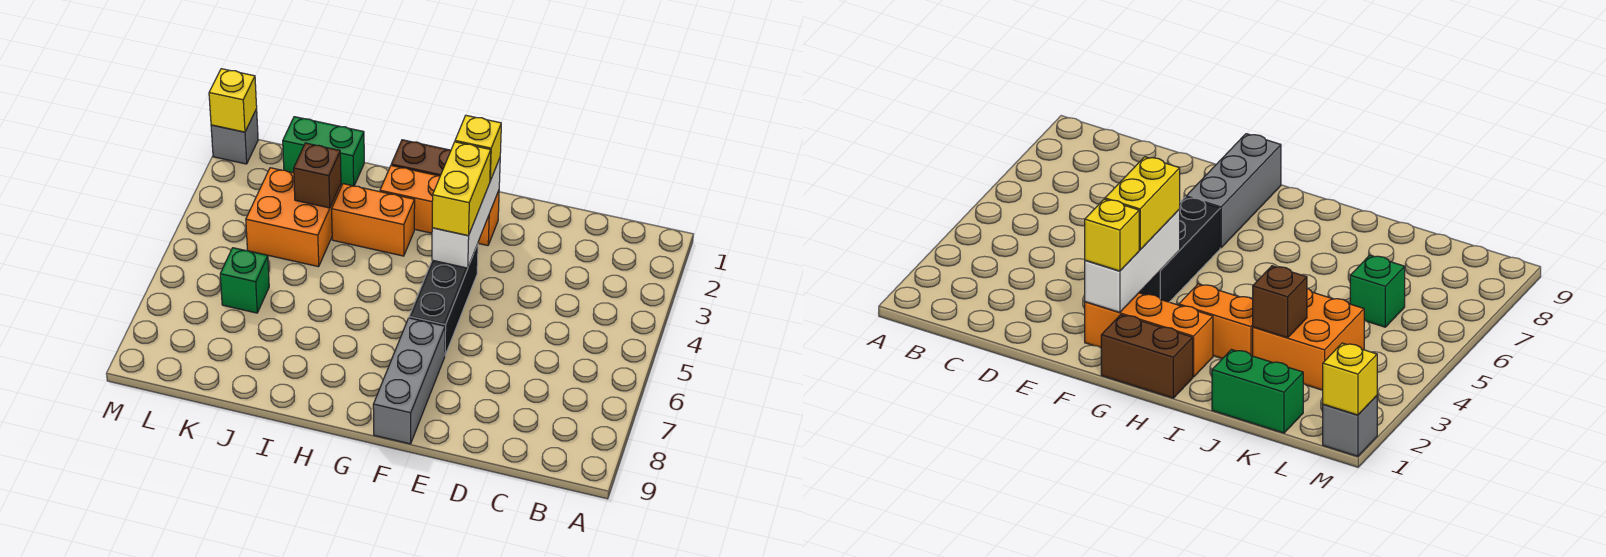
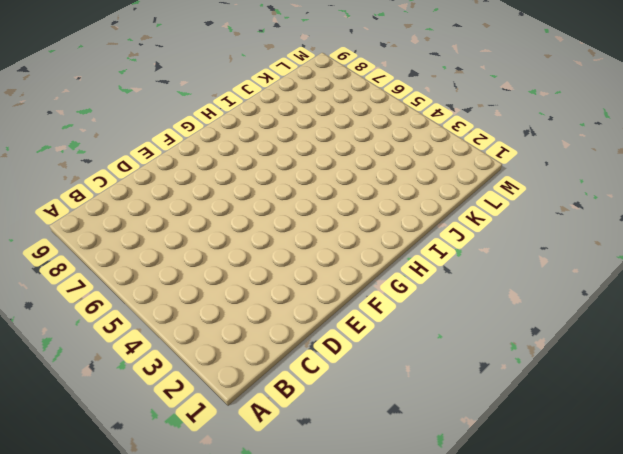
none -> orange 1x3 brick [380,166,499,246]
none -> black 1x3 brick [409,244,478,355]
none -> grey 1x3 brick [373,318,445,444]

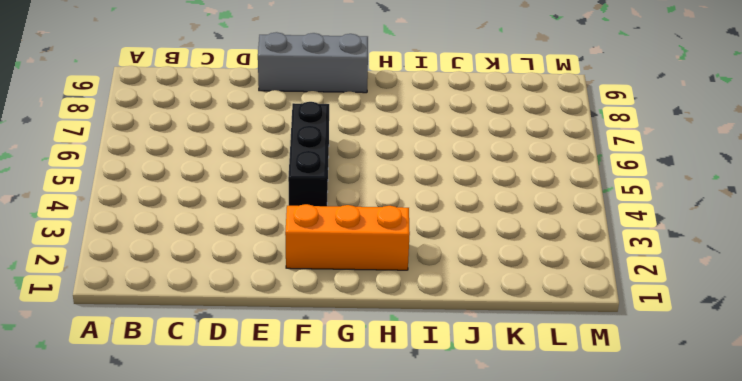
grey 1x3 brick [258,32,368,93] -> grey 1x3 brick turned to [373,318,445,444]
none -> brown 1x2 brick [391,140,451,176]
none -> orange 1x2 brick [332,184,415,256]
none -> green 1x2 brick [283,117,364,186]

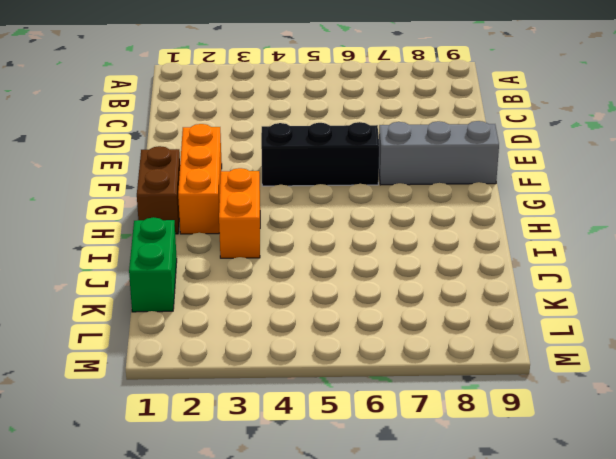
none -> orange 2x2 brick [246,168,341,267]
none -> green 1x1 brick [220,248,269,313]
none -> grey 1x1 brick [211,109,258,164]

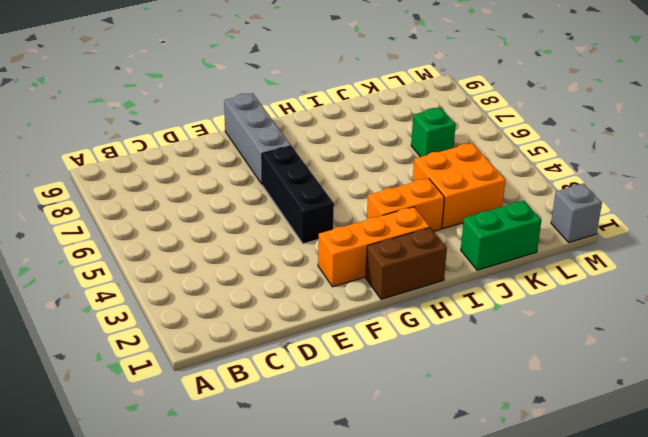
none -> white 1x3 brick [432,158,500,268]
none -> brown 1x1 brick [294,143,341,208]
none -> yellow 1x1 brick [209,69,257,132]

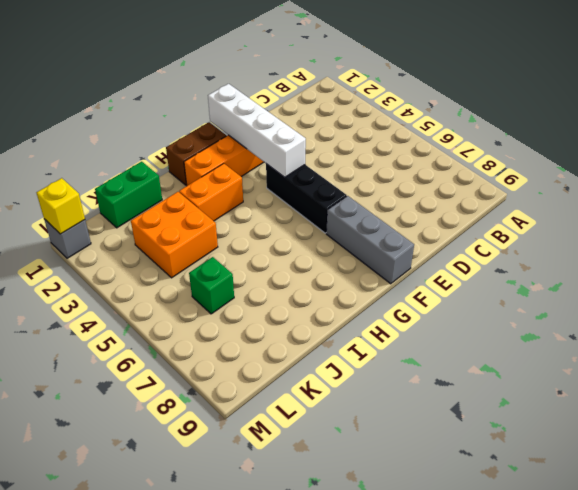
white 1x4 brick [208,84,306,177] -> white 1x3 brick [432,158,500,268]
none -> brown 1x1 brick [294,143,341,208]
none -> yellow 1x1 brick [455,115,501,181]
none -> yellow 1x2 brick [432,142,491,236]

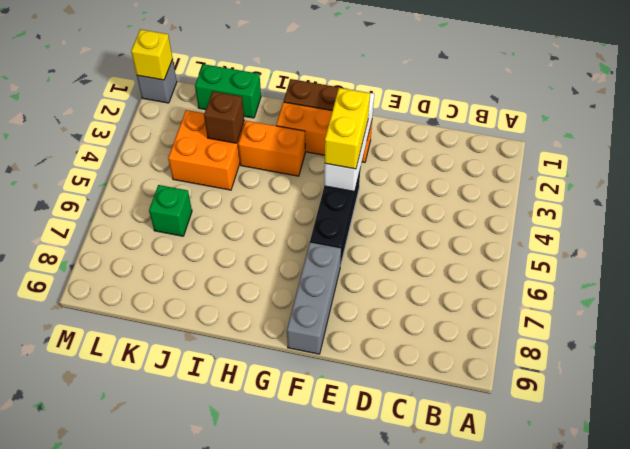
none -> yellow 1x1 brick [455,115,501,181]

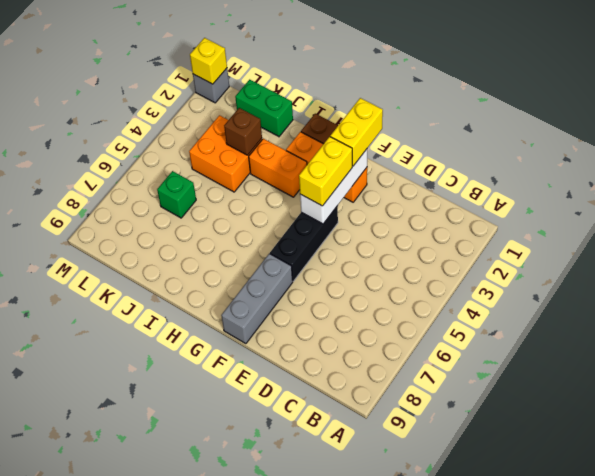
yellow 1x2 brick [330,98,383,166] -> yellow 1x1 brick [455,115,501,181]

